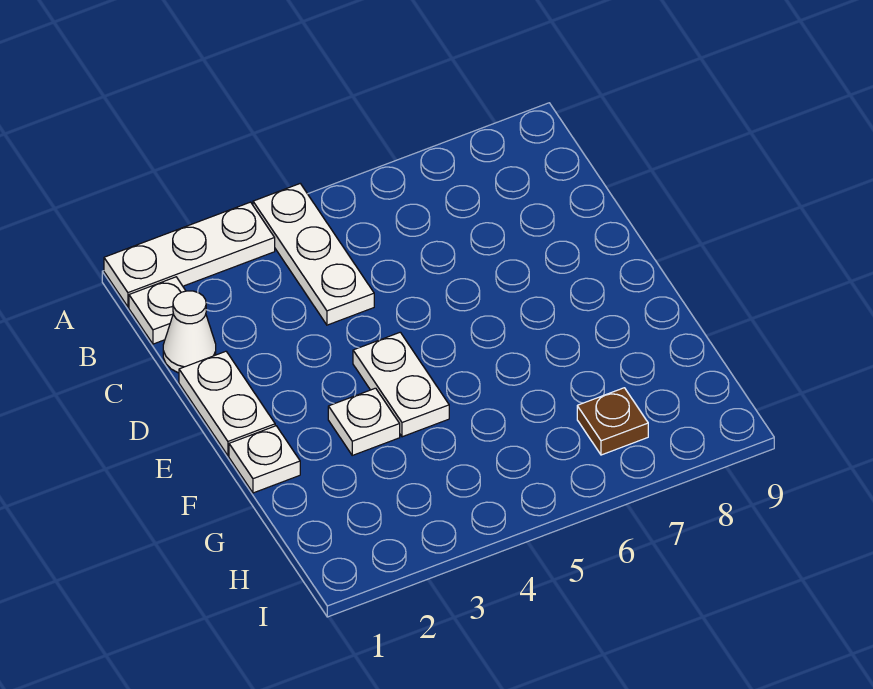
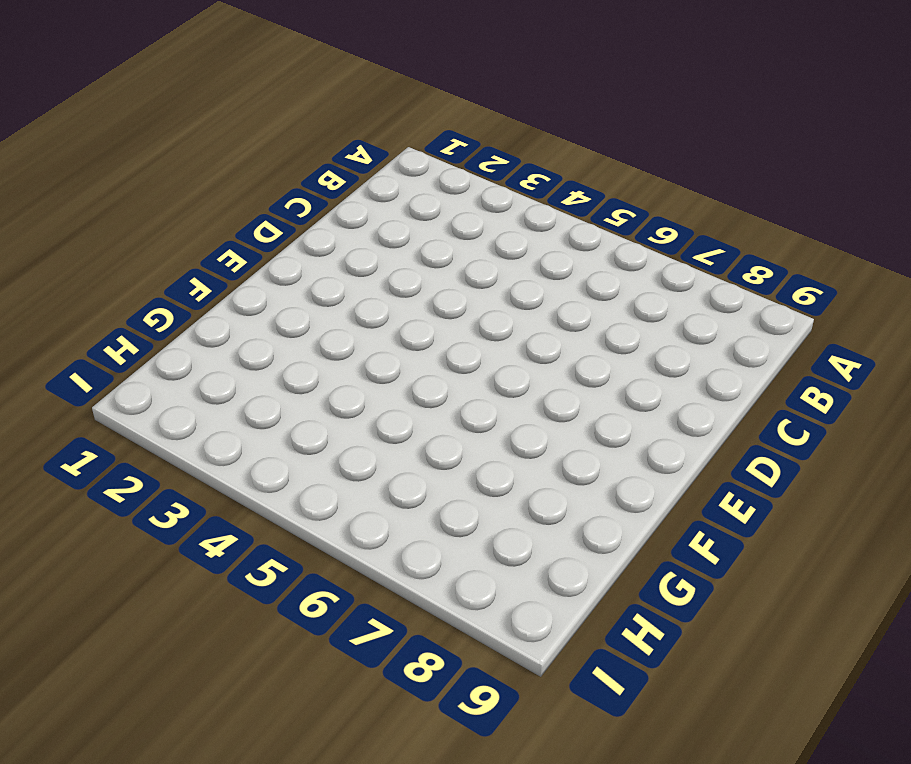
none -> white 1x3 plate [104,202,275,307]
none -> white 1x3 plate [253,184,374,325]

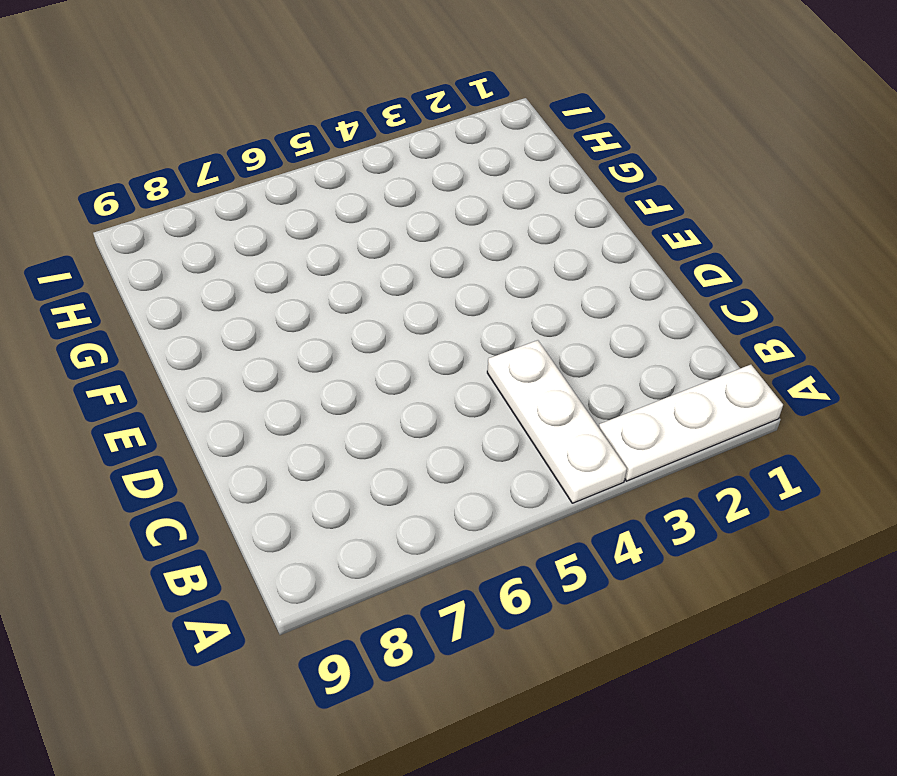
none -> white 1x1 plate [129,277,186,344]
none -> white 1x1 cone [163,291,216,373]

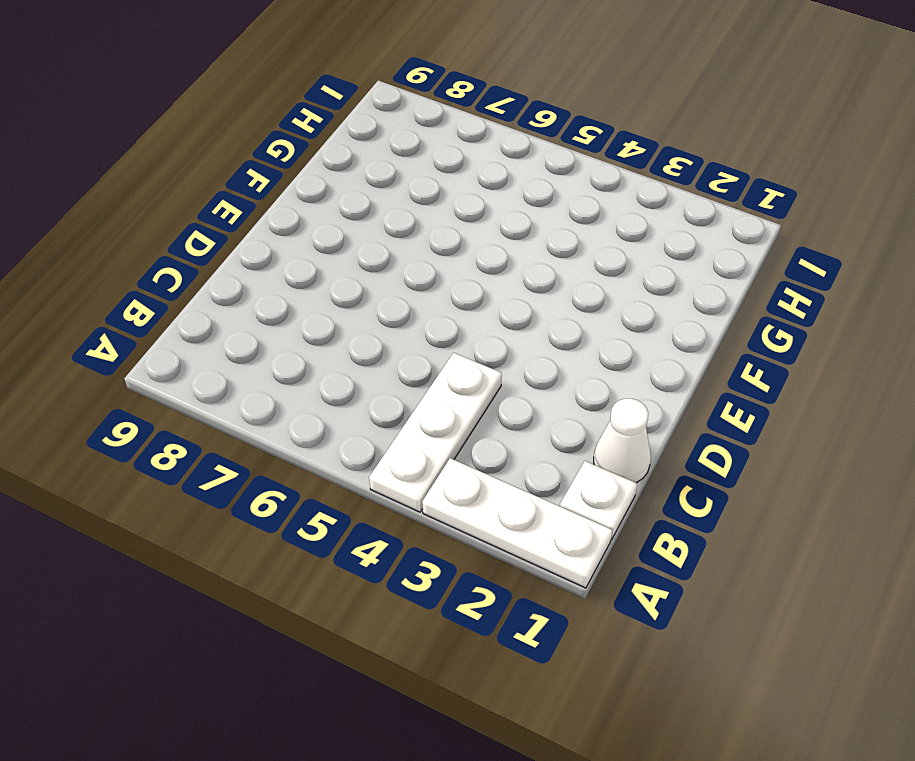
none -> white 1x2 plate [179,351,275,456]
none -> white 1x2 plate [353,332,449,437]

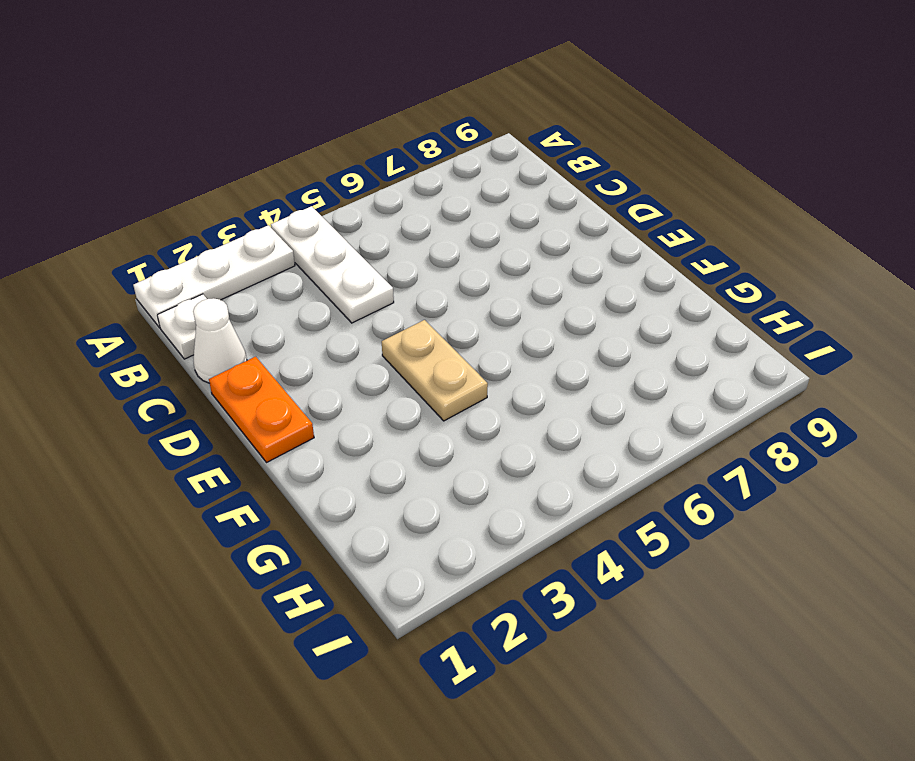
orange 1x2 plate [209,357,314,463] -> white 1x2 plate [179,351,275,456]
tan 1x2 plate [382,320,488,421] -> white 1x2 plate [353,332,449,437]
none -> white 1x1 plate [229,426,300,493]
none -> white 1x1 plate [328,388,400,455]

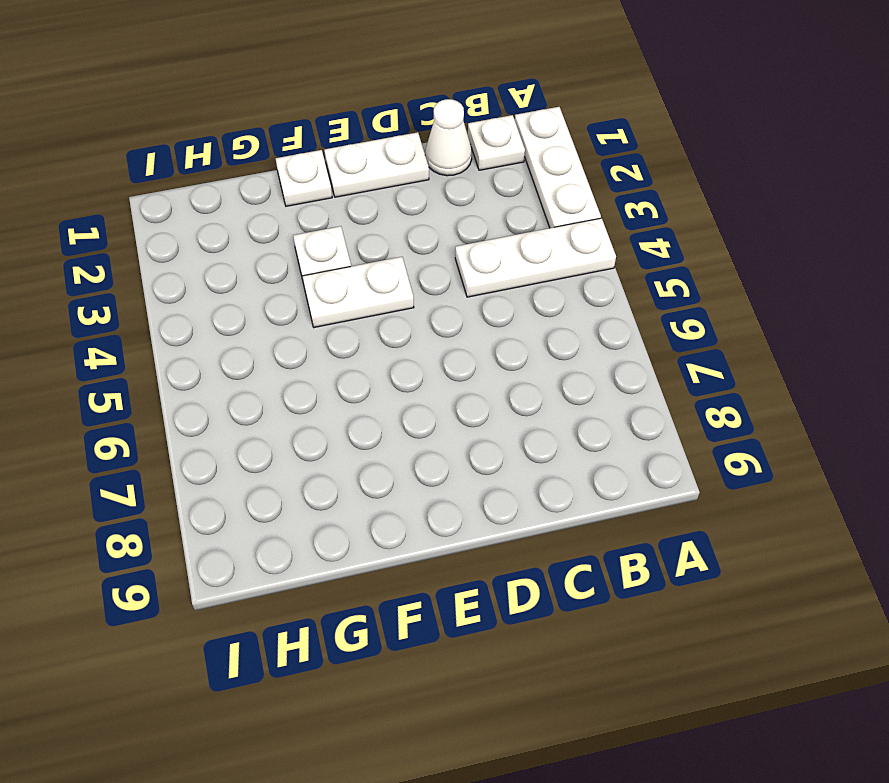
none -> brown 1x1 plate [577,388,648,455]

